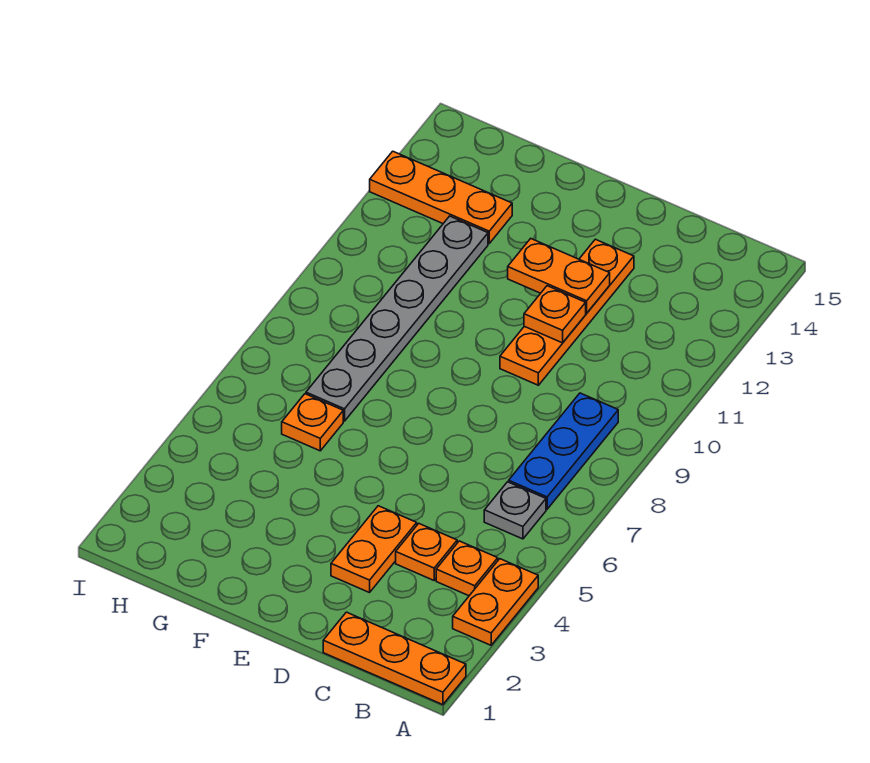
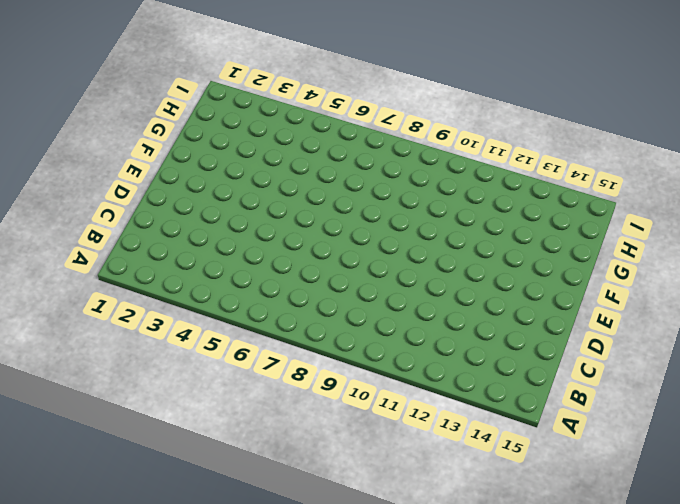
none -> orange 1x3 plate [323,612,466,705]
none -> orange 1x2 plate [453,559,538,645]
none -> orange 1x1 plate [436,541,498,596]

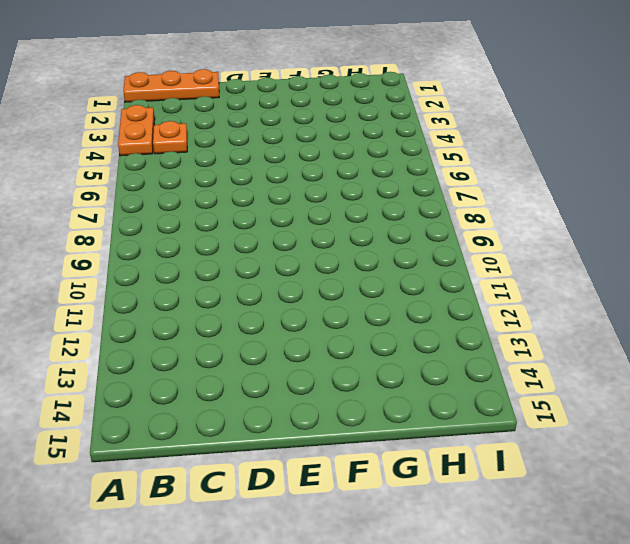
none -> grey 1x1 plate [484,482,546,539]
none -> blue 1x3 plate [509,393,618,509]
none -> orange 1x1 plate [396,524,457,580]

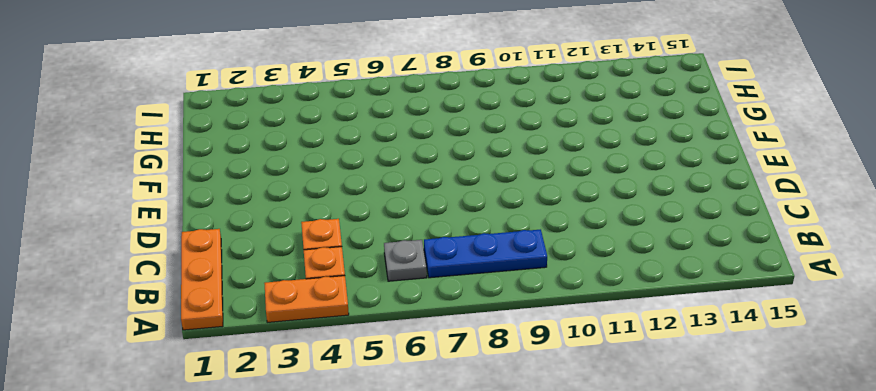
none -> orange 1x2 plate [331,506,417,593]
none -> orange 1x4 plate [500,239,634,385]
none -> orange 1x1 plate [282,394,343,451]

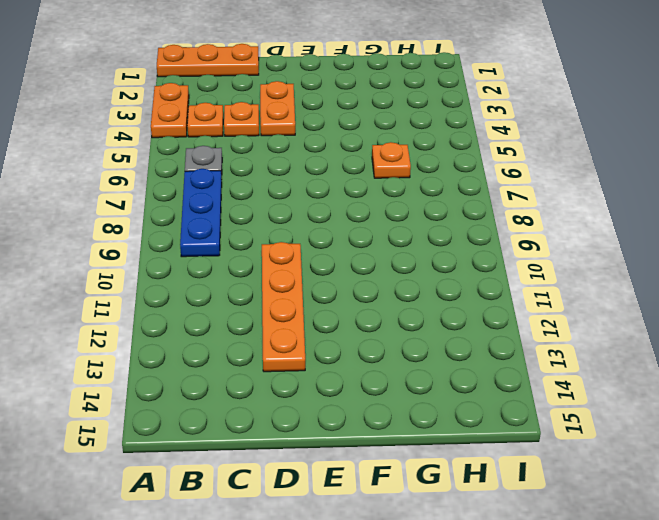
none -> grey 1x6 plate [306,216,488,421]
none -> orange 1x3 plate [370,151,512,243]
none -> orange 1x1 plate [524,286,586,343]

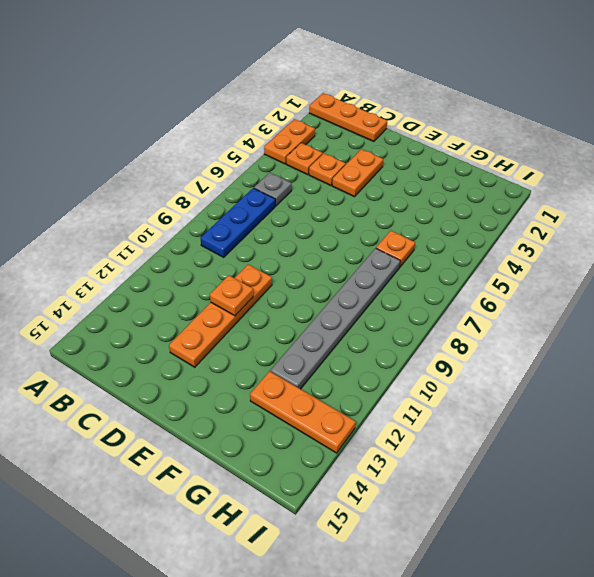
none -> orange 1x2 plate [508,239,610,313]

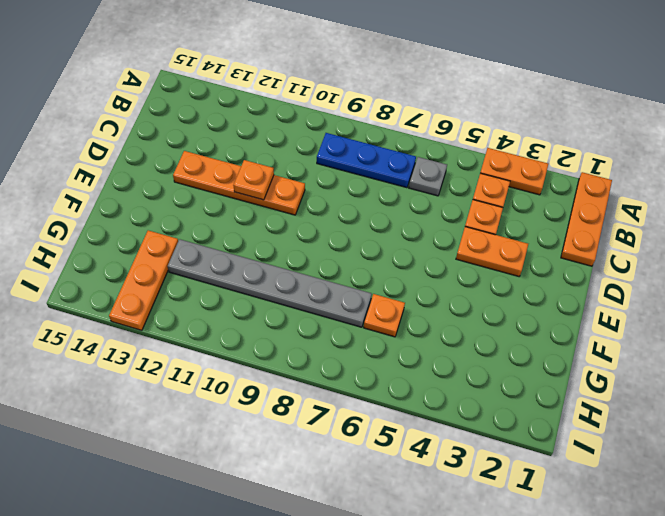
none -> orange 1x2 plate [508,239,610,313]

